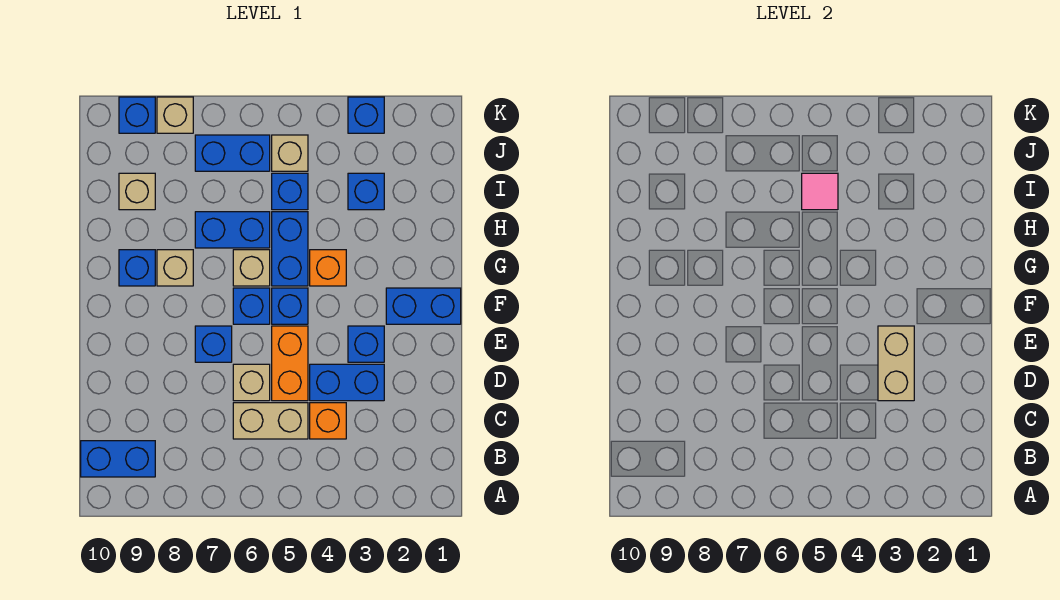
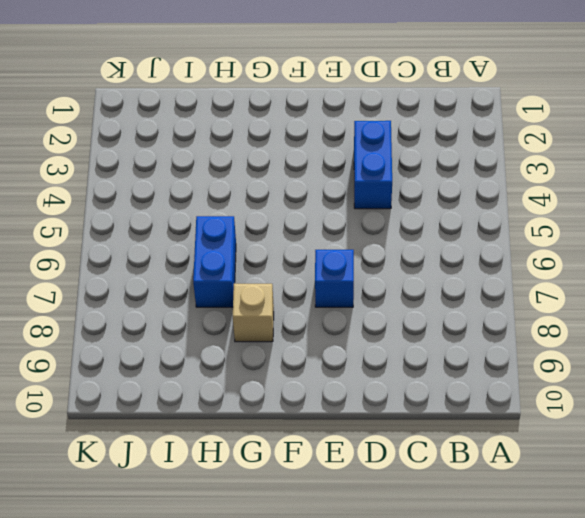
none -> blue 1x2 brick [81,441,155,477]
none -> orange 1x1 brick [310,403,346,439]
none -> tan 1x2 brick [233,403,308,439]

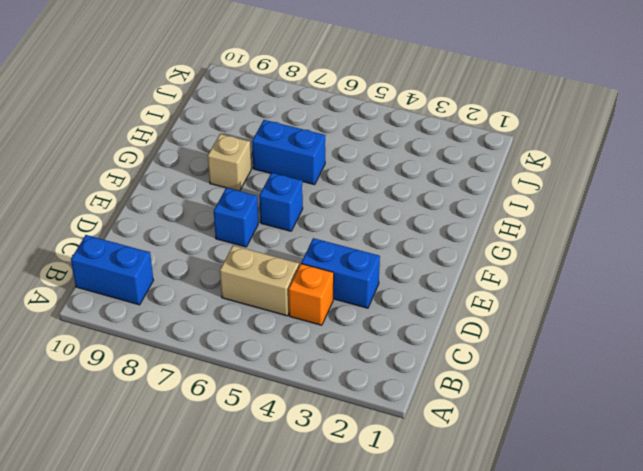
none -> orange 1x2 brick [272,326,308,401]
none -> tan 1x1 brick [233,364,270,401]
none -> blue 1x1 brick [348,326,384,362]

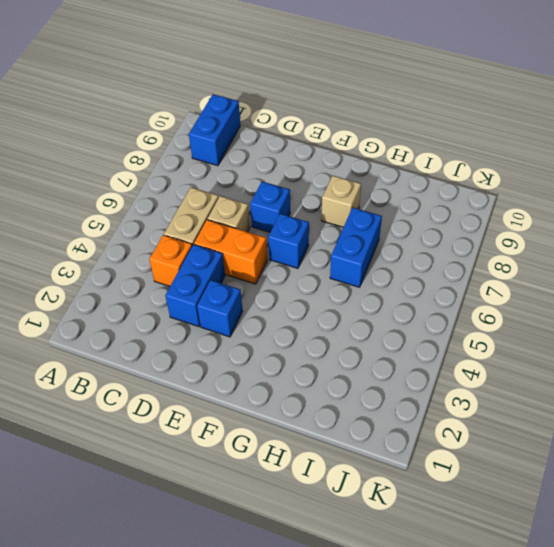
none -> blue 1x2 brick [386,288,461,324]
none -> blue 1x1 brick [272,288,308,324]
none -> orange 1x1 brick [310,250,346,286]

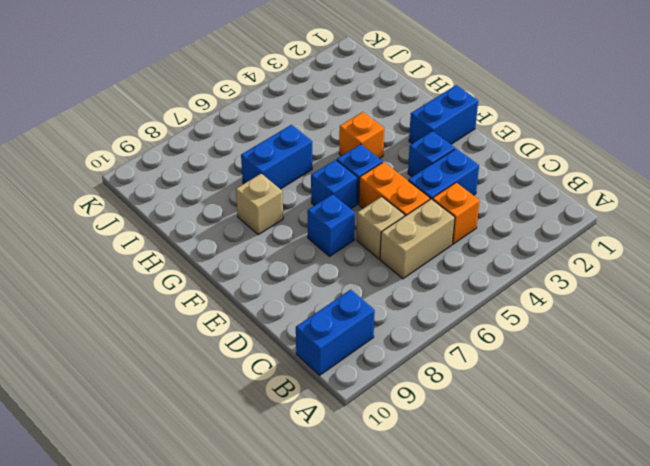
none -> blue 1x2 brick [272,212,308,286]
none -> tan 1x1 brick [233,250,270,286]
none -> blue 1x1 brick [119,250,155,286]

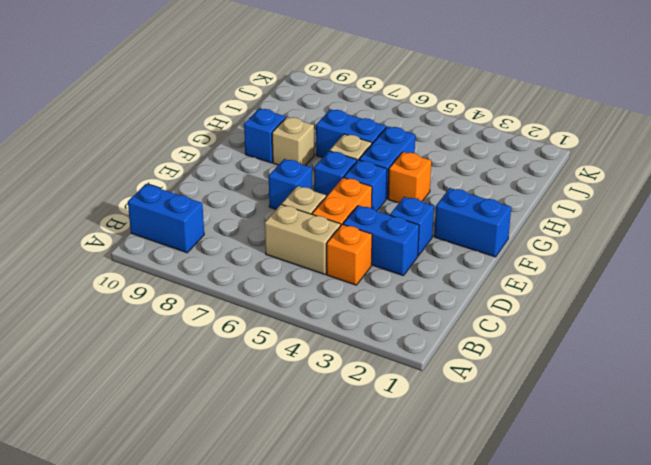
none -> blue 1x1 brick [348,173,384,210]
none -> blue 1x1 brick [272,173,308,210]
none -> tan 1x1 brick [119,173,155,210]

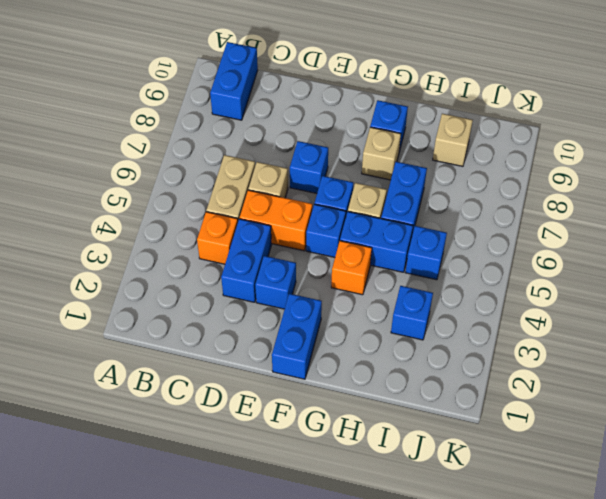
none -> tan 1x1 brick [272,135,308,171]
none -> blue 1x2 brick [195,135,270,171]
none -> blue 1x1 brick [348,97,384,133]

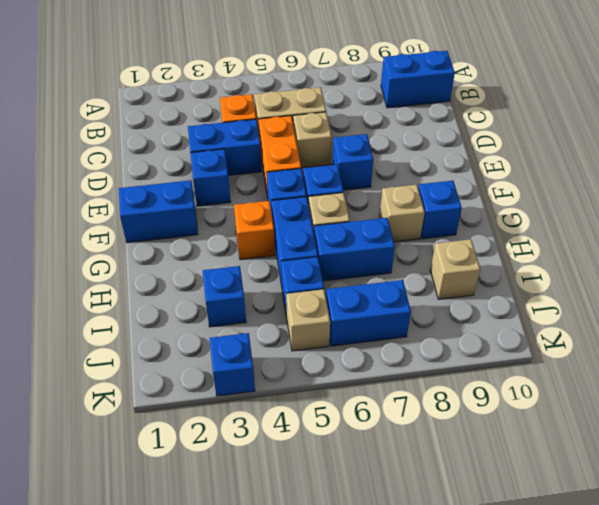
none -> tan 1x1 brick [157,97,193,133]
none -> blue 1x1 brick [119,97,155,133]
none -> tan 1x2 brick [878,326,914,401]

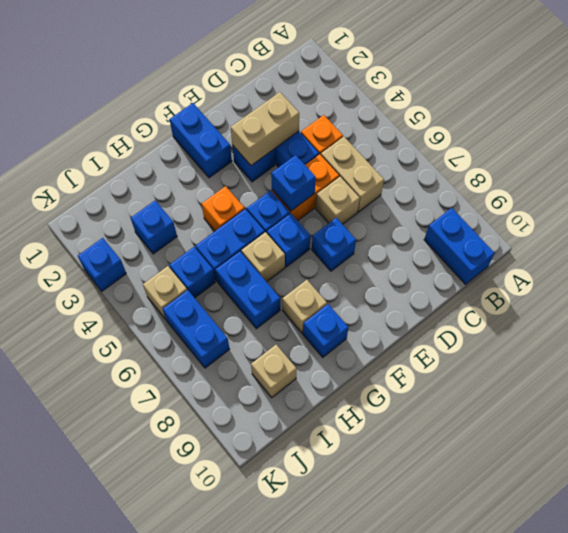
blue 1x1 brick [271,155,316,211] -> blue 1x1 brick moved to [119,97,155,133]
none -> tan 1x1 brick [157,97,193,133]
none -> pink 1x1 tile [802,173,838,210]

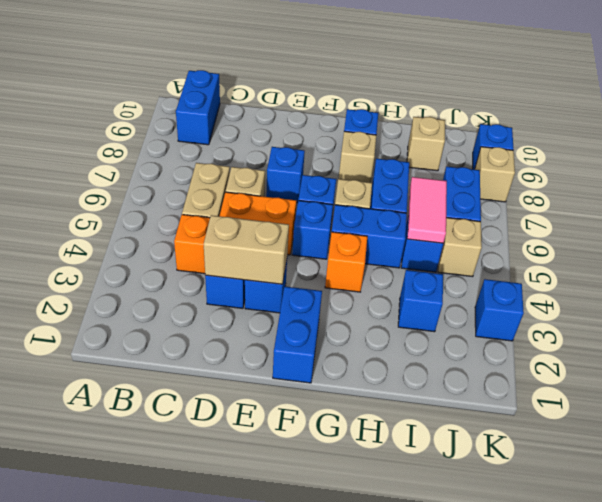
pink 1x2 tile [407,177,447,243] -> pink 1x1 tile [802,173,838,210]

